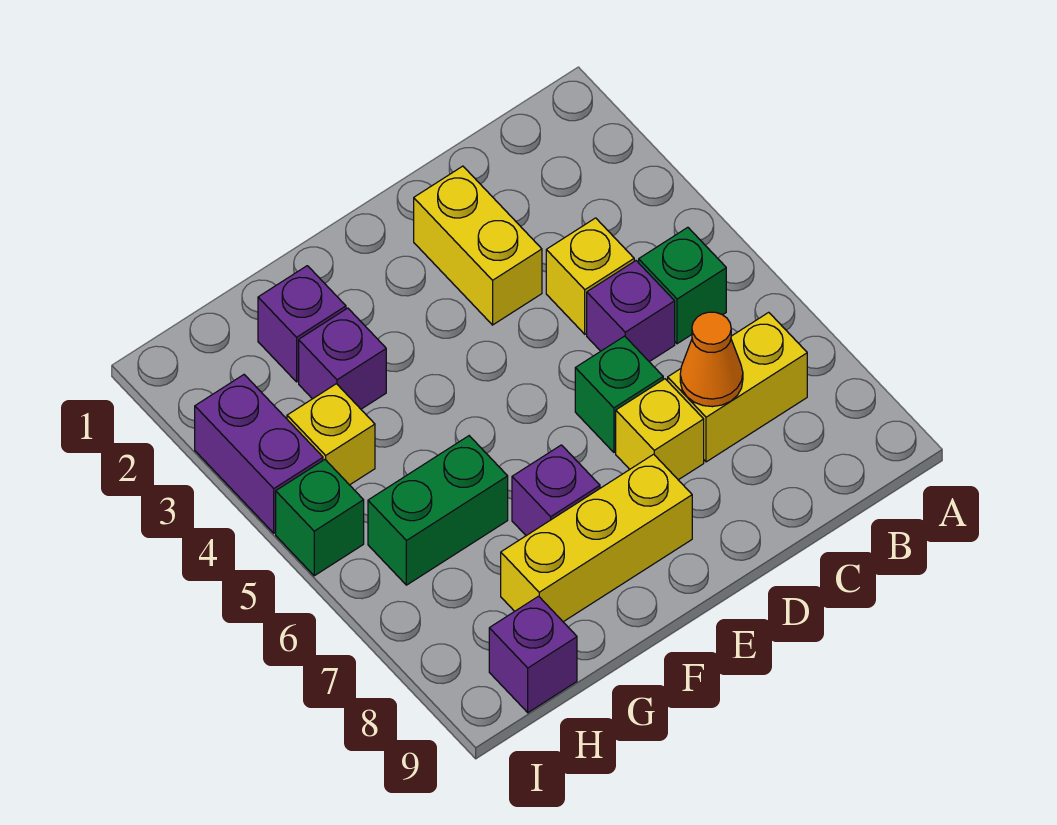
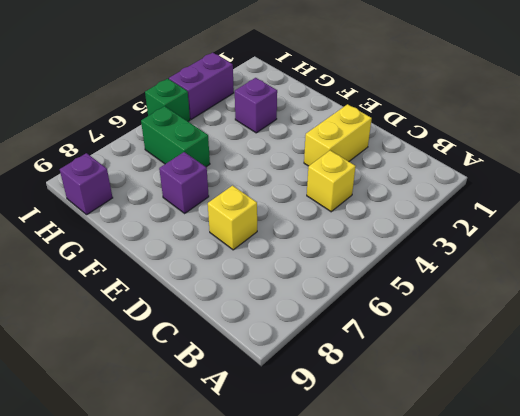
none -> green 1x1 brick [639,227,726,344]
none -> yellow 1x2 brick [668,312,807,462]
none -> purple 1x1 brick [587,261,675,362]

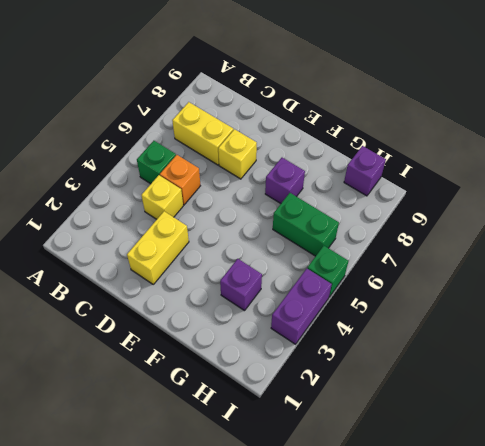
orange 1x1 brick [160,155,200,205] -> purple 1x1 brick [587,261,675,362]
none -> green 1x1 brick [575,336,663,452]
none -> yellow 1x3 brick [501,454,692,622]
none -> purple 1x1 brick [258,266,346,382]

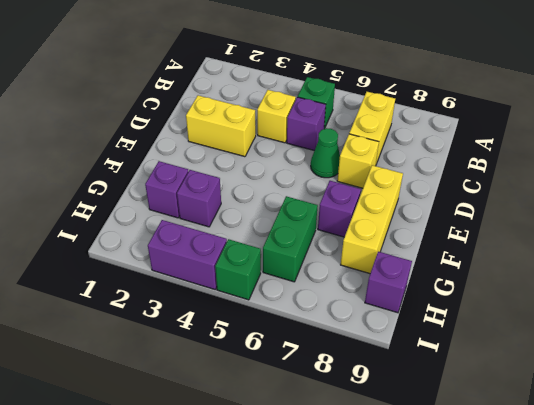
green 1x1 cone [311,128,340,178] -> green 1x1 brick [575,336,663,452]
none -> yellow 1x1 brick [287,384,375,485]
none -> orange 1x1 cone [680,312,743,407]

